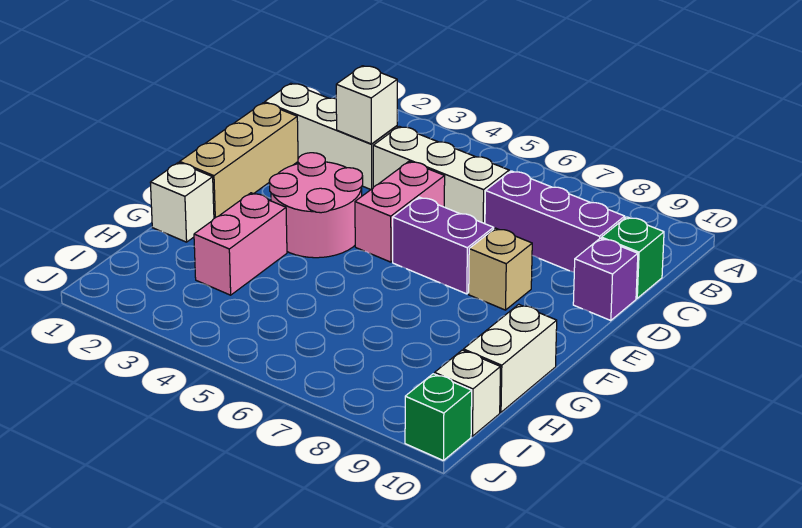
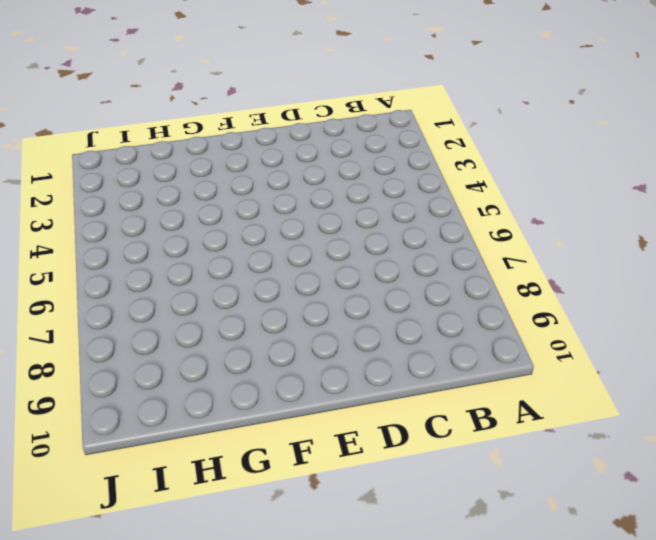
none -> white 1x3 brick [265,83,397,189]
none -> white 1x3 brick [373,126,509,224]
none -> purple 1x3 brick [485,171,625,272]

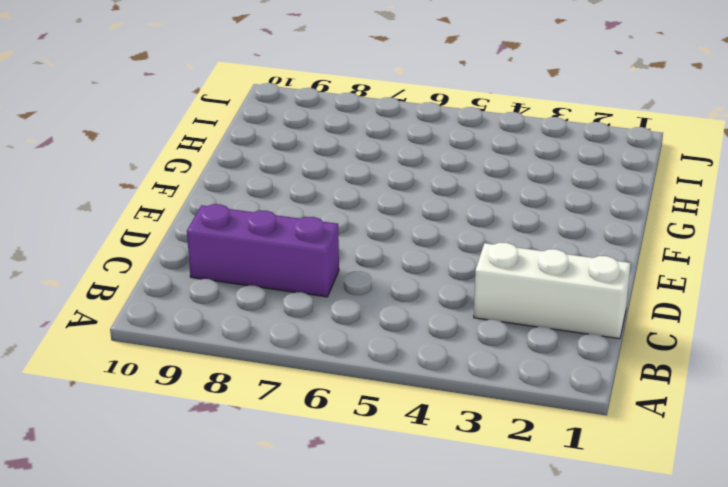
none -> white 1x3 brick [373,126,509,224]
none -> green 1x1 brick [601,217,664,298]
none -> tan 1x3 brick [180,103,298,218]

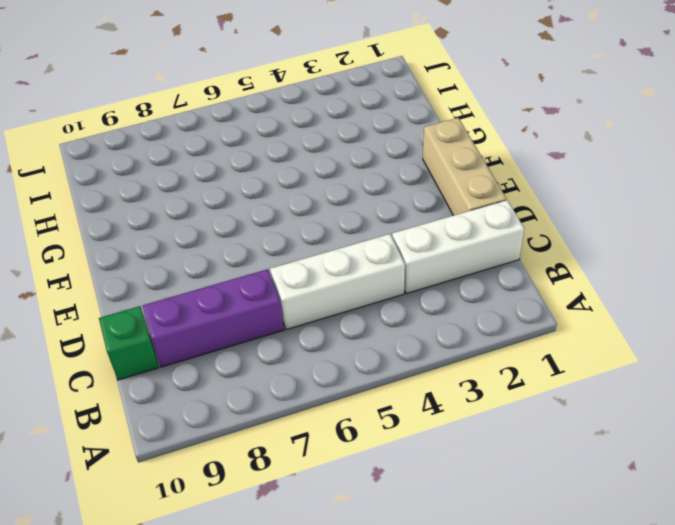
none -> pink 1x2 brick [355,161,445,262]
none -> purple 1x1 brick [573,238,638,321]
none -> pink 2x2 round brick [269,153,363,258]

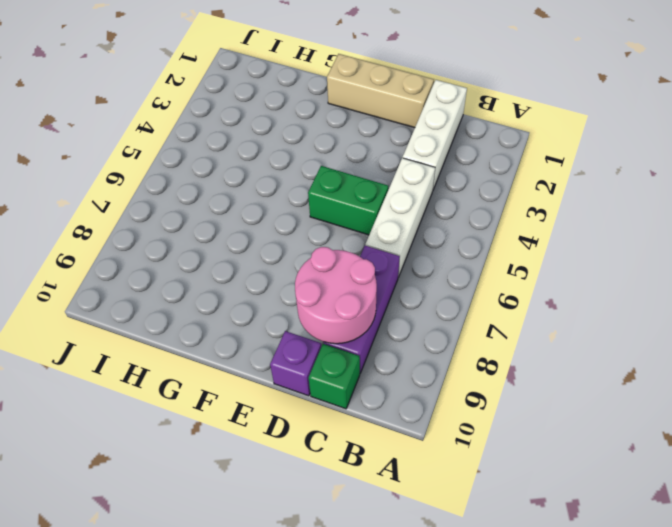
pink 2x2 round brick [295,247,377,344] -> pink 2x2 round brick moved to [269,153,363,258]
green 1x2 brick [308,166,388,235] -> pink 1x2 brick [355,161,445,262]
none -> purple 1x2 brick [393,197,494,294]
none -> tan 1x1 brick [469,228,532,310]
none -> white 1x1 brick [150,163,214,242]

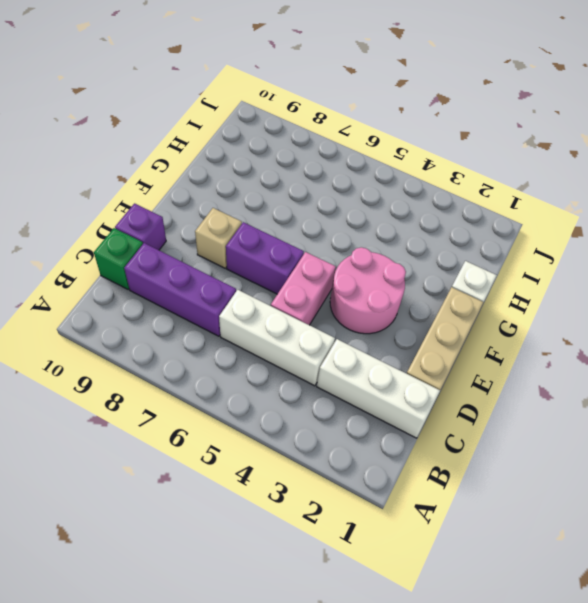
none -> pink 1x2 brick [194,193,287,295]
none -> white 1x2 brick [463,304,557,412]
none -> white 1x1 brick [435,350,500,436]

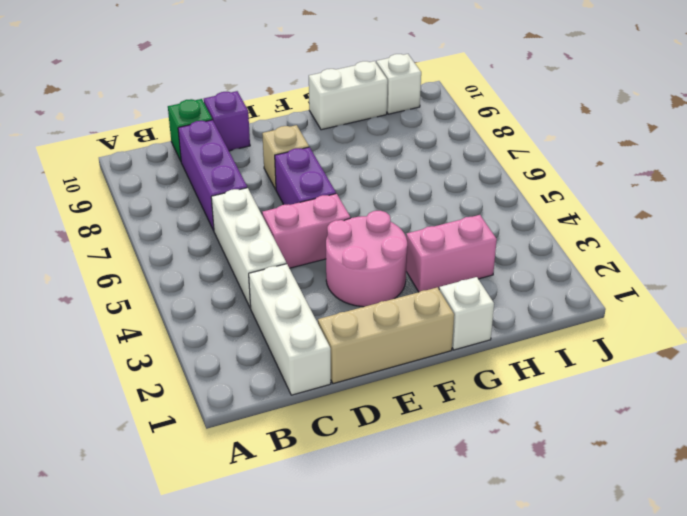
none -> green 1x1 brick [405,374,472,460]
none -> white 1x1 brick [336,66,397,144]

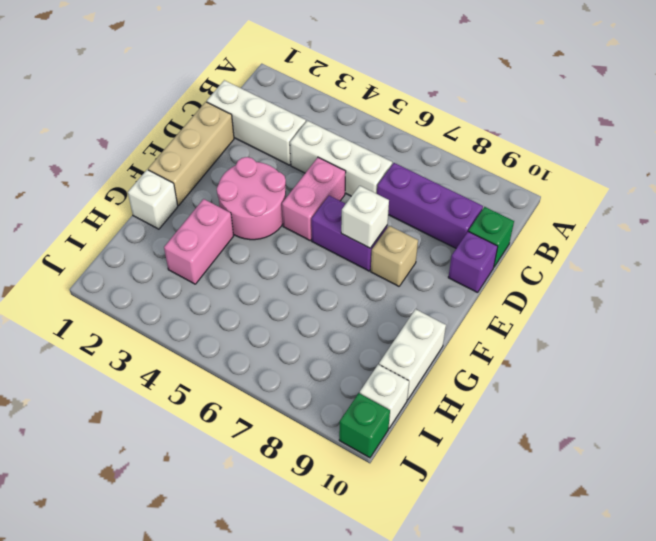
white 1x1 brick [341,186,389,248] -> white 1x1 brick moved to [336,66,397,144]

